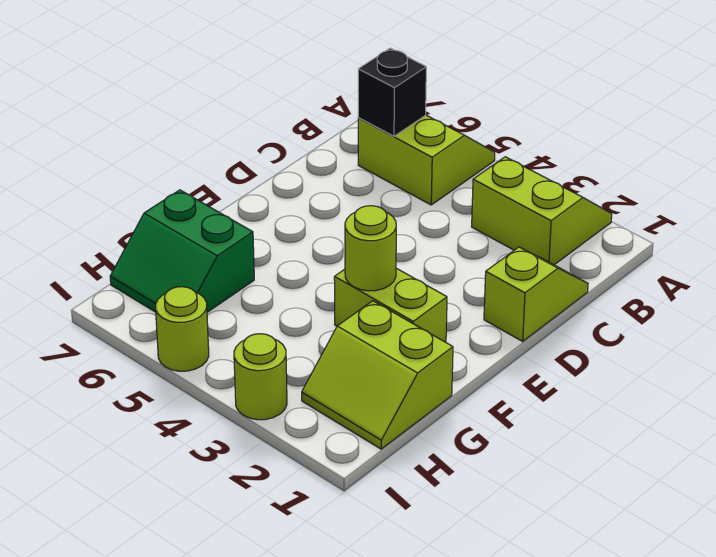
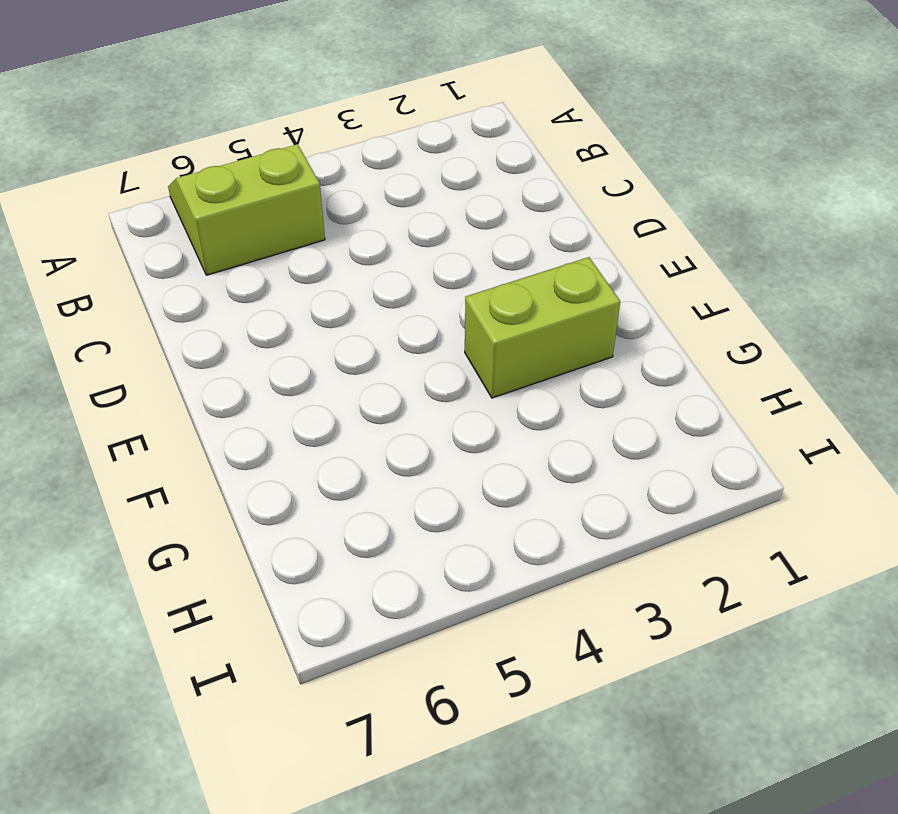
none -> lime 2x2 slope [472,157,612,265]
none -> lime 1x2 slope [484,247,588,341]

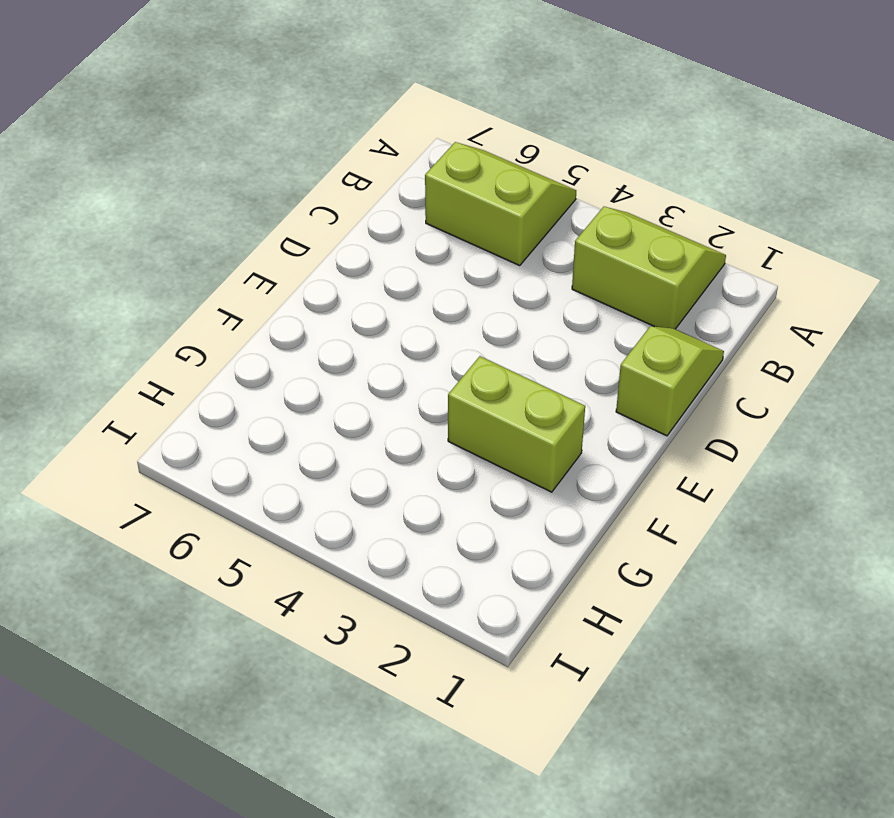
none -> lime 2x2 slope [302,301,453,449]
none -> green 2x2 slope [110,190,254,312]

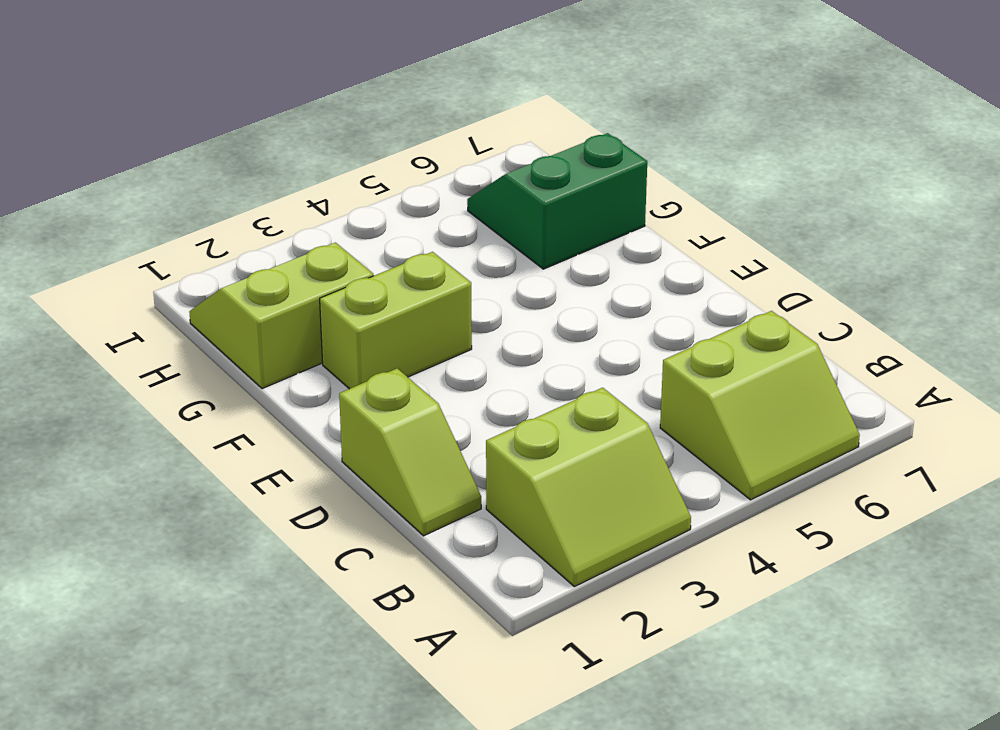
none -> lime 1x1 round brick [234,334,287,420]
none -> lime 1x1 round brick [156,287,209,371]

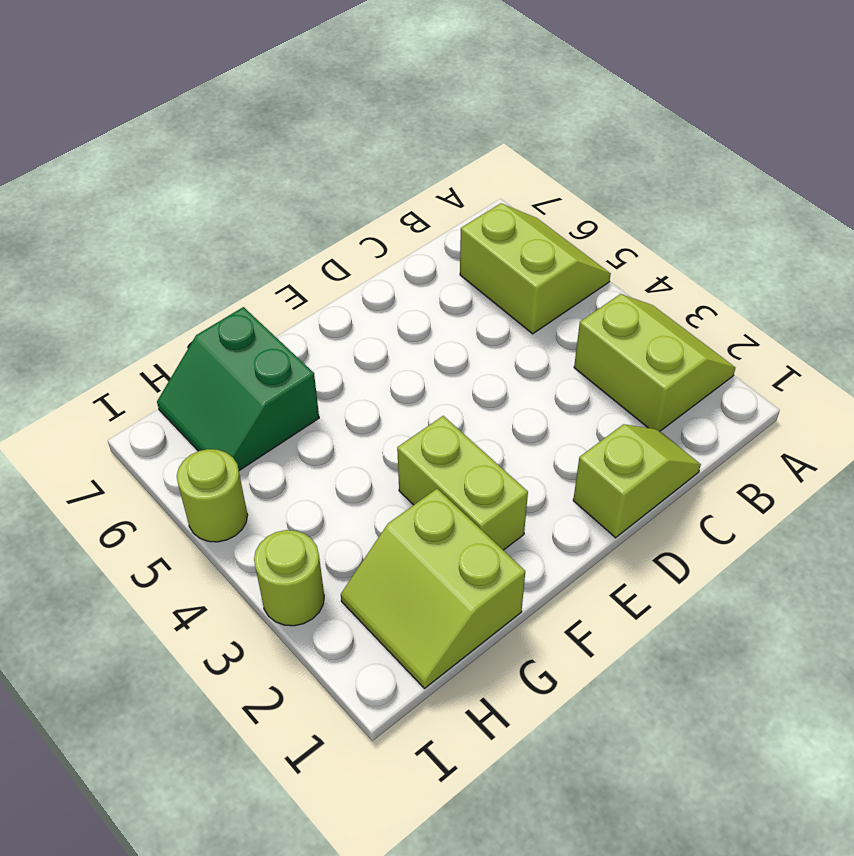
none -> black 1x1 brick [358,48,426,136]
none -> lime 1x1 round brick [345,206,396,291]

